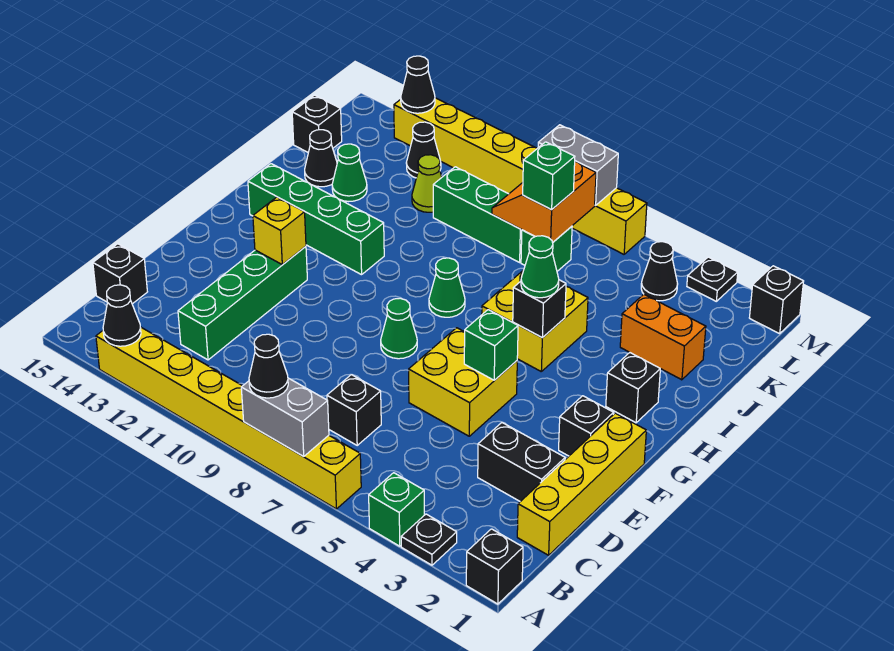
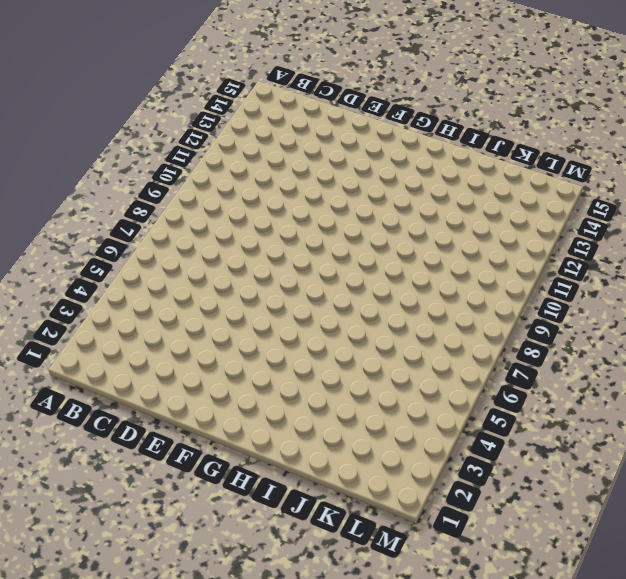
none -> black 1x1 brick [466,529,523,604]
none -> black 1x1 plate [401,514,457,565]
none -> green 1x1 brick [369,473,424,546]
none -> yellow 1x8 brick [96,327,361,509]

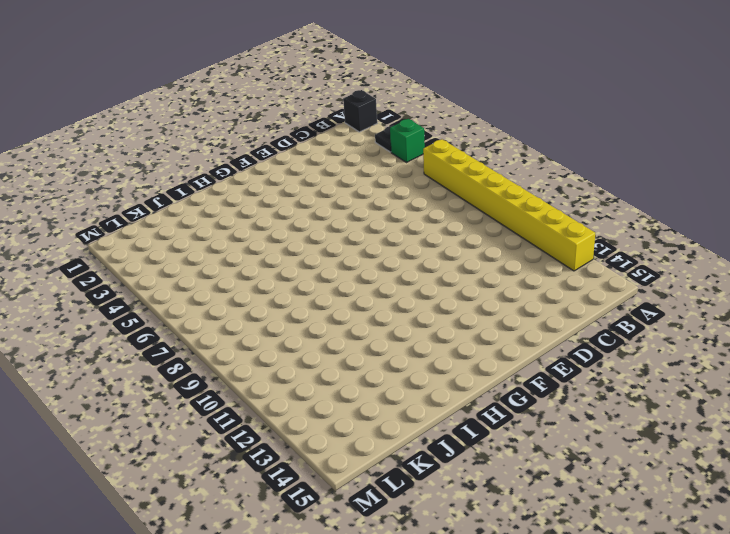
none -> yellow 1x4 brick [517,413,646,555]
none -> black 1x1 brick [327,375,381,445]
none -> green 1x4 brick [178,246,307,360]
none -> black 1x1 brick [93,244,147,304]

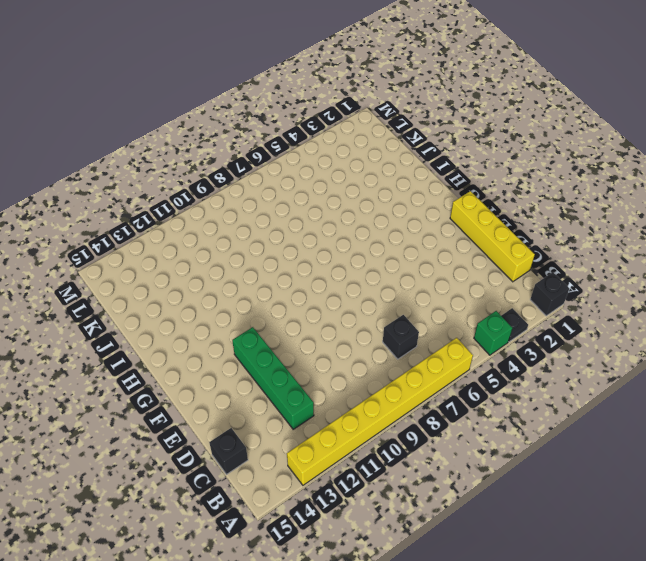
none -> black 1x2 brick [478,423,565,502]
none -> yellow 2x2 brick [409,328,517,436]
none -> black 1x1 brick [559,396,614,456]
none -> green 1x1 cone [381,298,417,359]

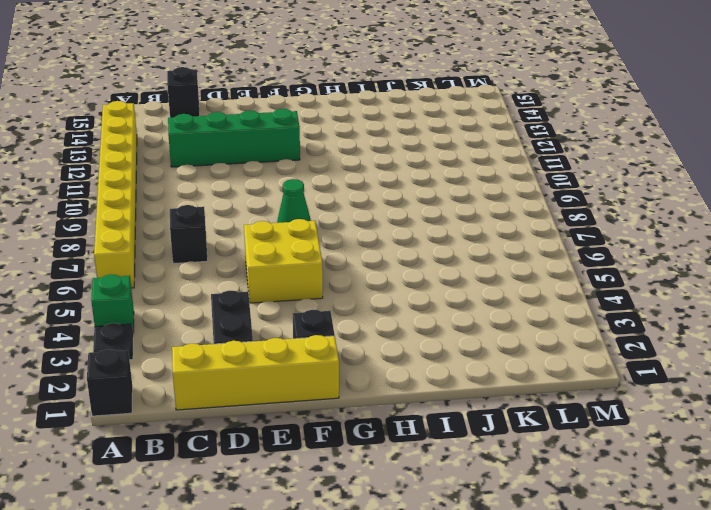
none -> black 1x1 brick [606,353,660,423]
none -> yellow 2x2 brick [482,270,588,371]
none -> green 1x1 cone [429,258,465,317]
none -> green 1x4 brick [248,164,384,275]

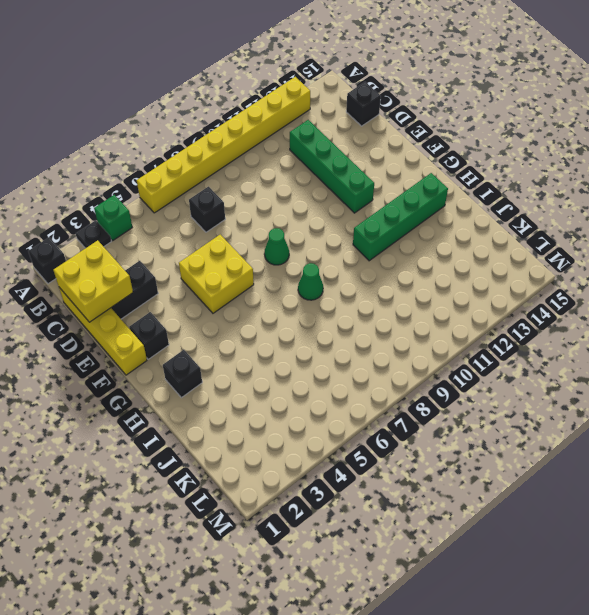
yellow 2x2 brick [53,240,133,322] -> yellow 2x2 brick moved to [482,270,588,371]
none -> orange 1x2 brick [620,294,706,380]
none -> green 1x1 cone [332,144,367,202]
none -> black 1x1 cone [305,130,337,187]
none -> green 1x1 brick [521,226,572,271]

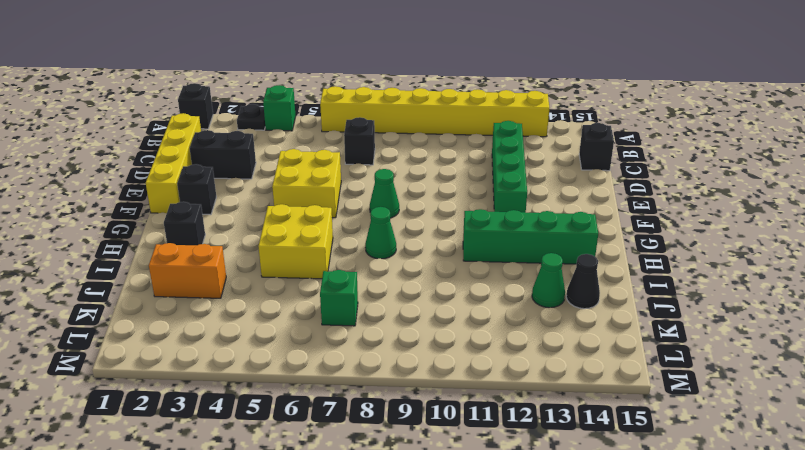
none -> green 1x3 brick [433,167,522,262]
none -> lime 1x1 cone [412,155,442,212]
none -> black 1x1 brick [292,95,342,152]
none -> black 1x1 cone [641,242,678,301]

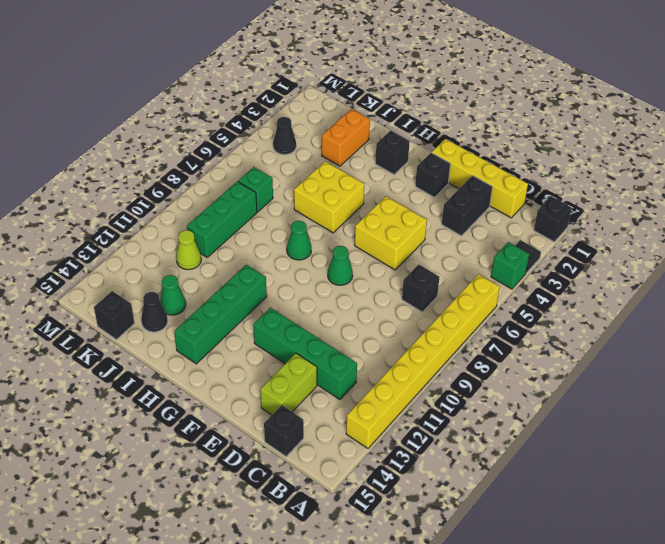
lime 1x2 brick [260,353,317,415] -> none
none -> black 1x1 cone [406,122,441,178]
none -> black 1x1 brick [749,266,804,334]
none -> black 1x1 plate [687,257,738,301]
none -> yellow 1x8 brick [394,98,647,254]

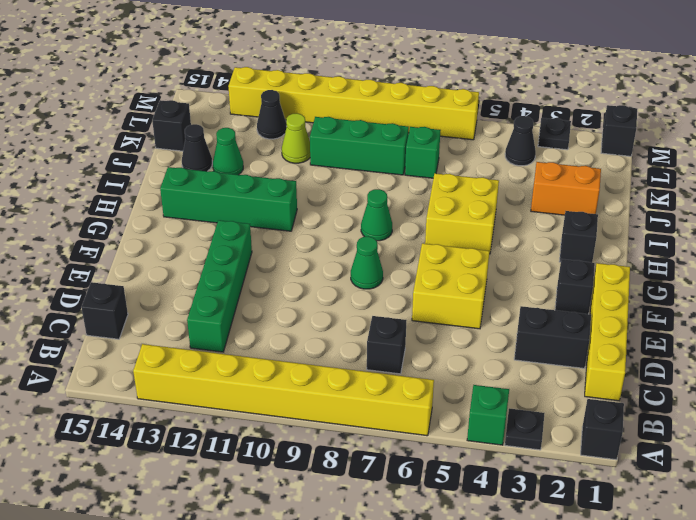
none -> grey 1x2 brick [241,378,329,456]
none -> black 1x1 cone [103,285,141,346]
none -> green 1x1 brick [464,310,518,380]
none -> yellow 1x1 brick [253,197,306,264]

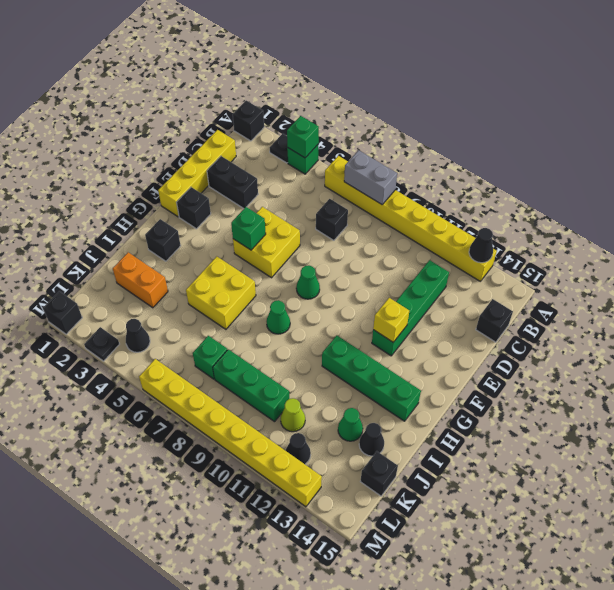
green 1x1 brick [287,116,319,158] -> green 1x1 brick moved to [523,142,575,210]
none -> black 1x1 brick [513,280,566,338]
none -> orange 2x2 slope [492,162,596,242]
none -> grey 1x2 brick [538,125,618,205]
none -> black 1x1 cone [401,56,435,113]

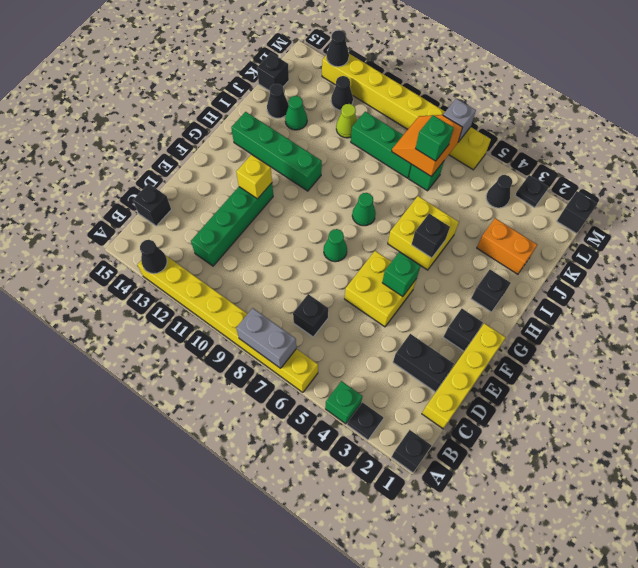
grey 1x1 brick [443,99,476,142] -> grey 1x2 brick [538,125,618,205]
none -> black 1x1 cone [249,334,288,398]
none -> green 1x1 cone [521,236,559,298]

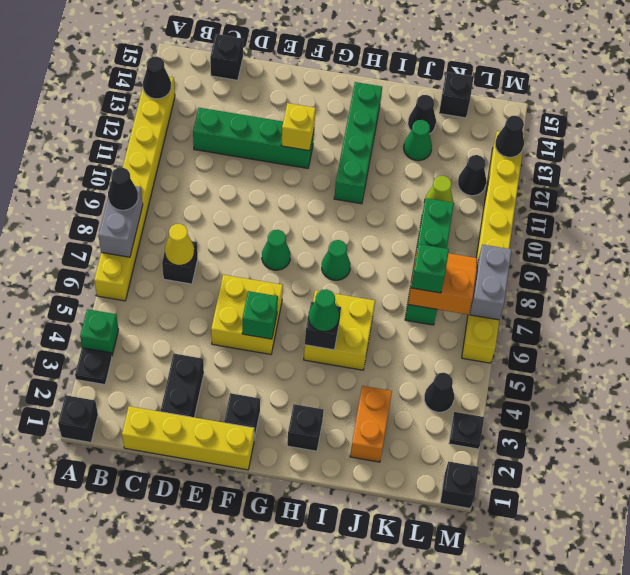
yellow 1x1 cone [165,224,194,265] -> none

